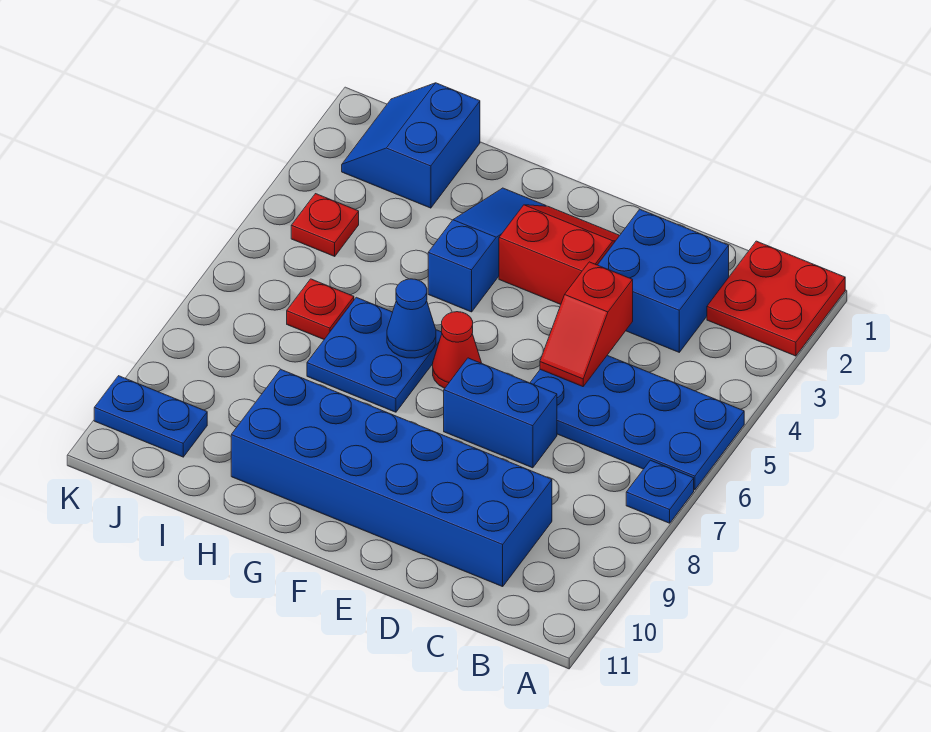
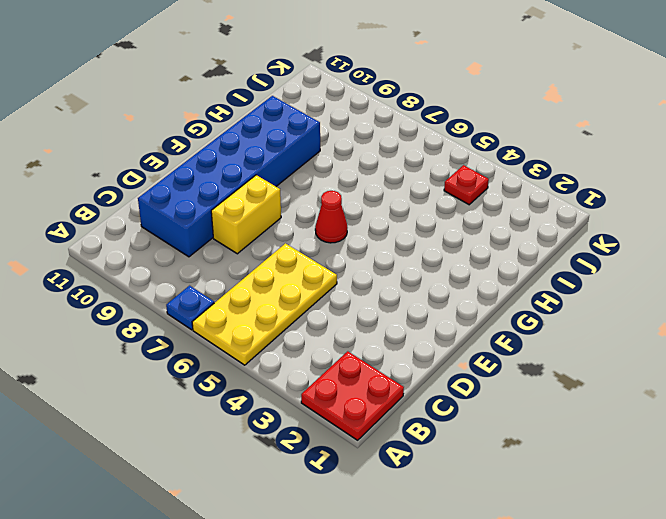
yellow 2x4 plate [192,243,337,365] -> blue 2x4 plate [530,356,744,490]
yellow 1x2 brick [211,175,281,254] -> none
none -> blue 2x2 brick [598,209,729,352]
none -> blue 1x2 brick [444,358,557,468]
none -> red 2x2 slope [499,205,620,304]

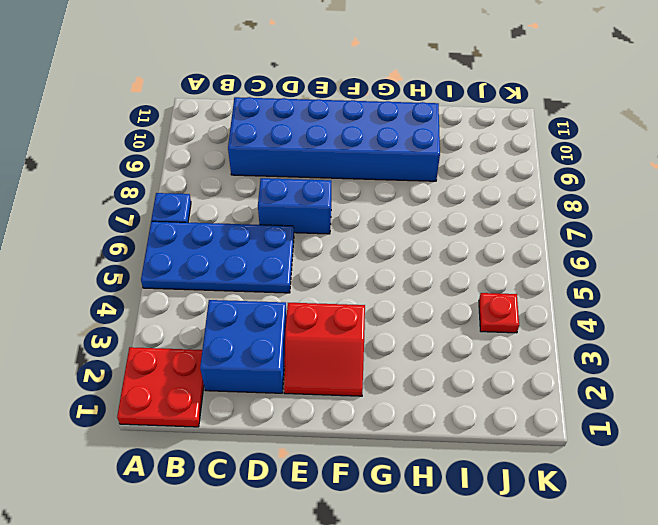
none -> red 1x1 cone [433,312,481,388]
none -> blue 1x3 slope [428,188,546,312]
none -> blue 2x2 plate [307,297,442,412]

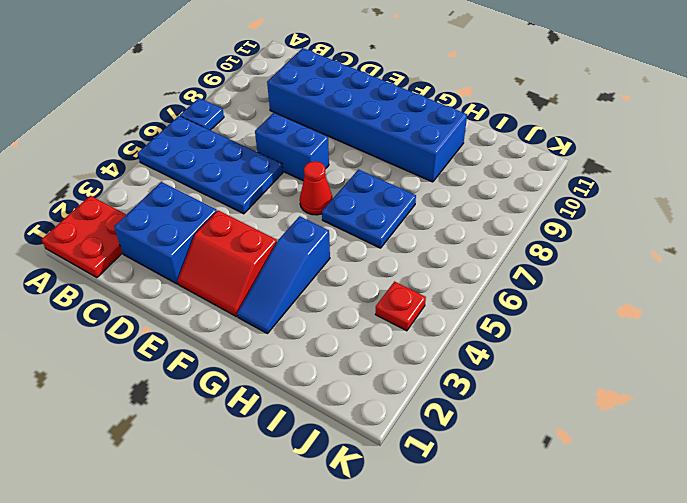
none -> blue 2x2 slope [342,83,480,208]
none -> red 1x1 plate [287,279,354,339]
none -> blue 1x2 plate [94,376,207,457]

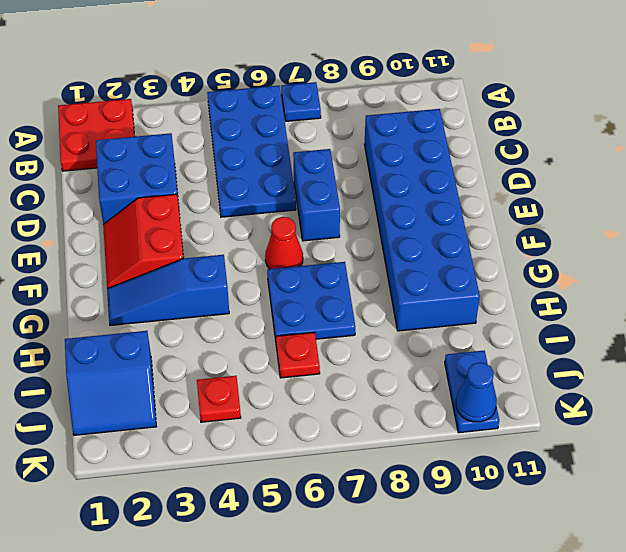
blue 1x1 cone [456,362,497,422] -> blue 1x1 cone moved to [387,279,436,358]
none -> red 1x2 slope [540,262,633,387]

